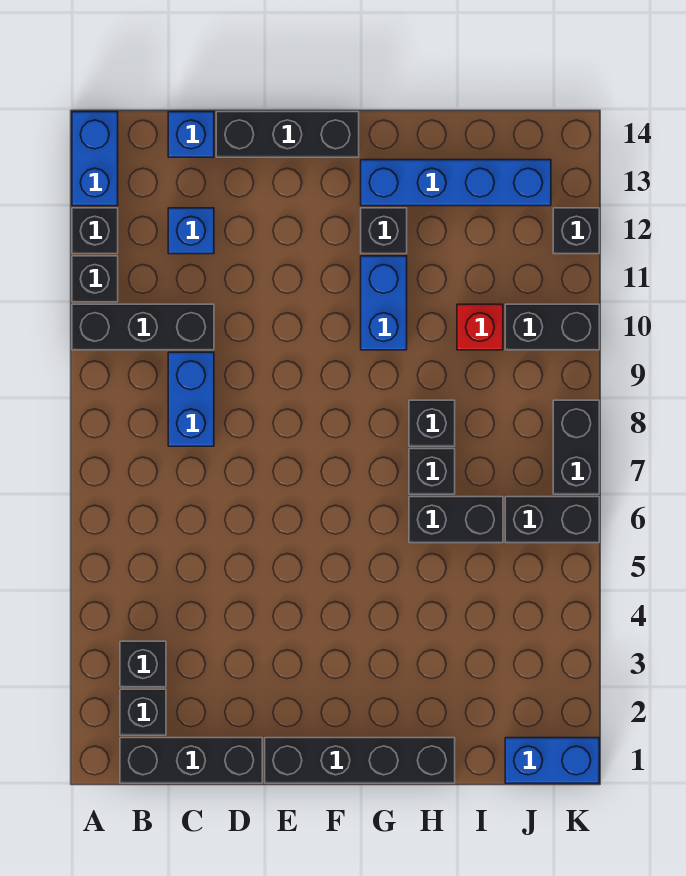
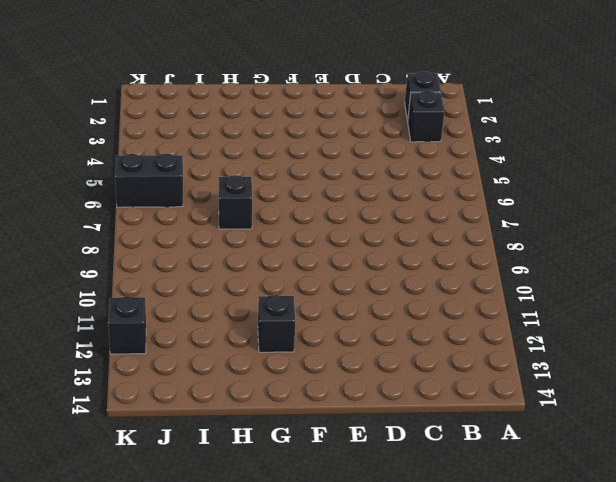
none -> black 1x3 brick [72,304,214,350]
none -> black 1x1 brick [72,256,118,302]
none -> black 1x1 brick [72,208,118,254]

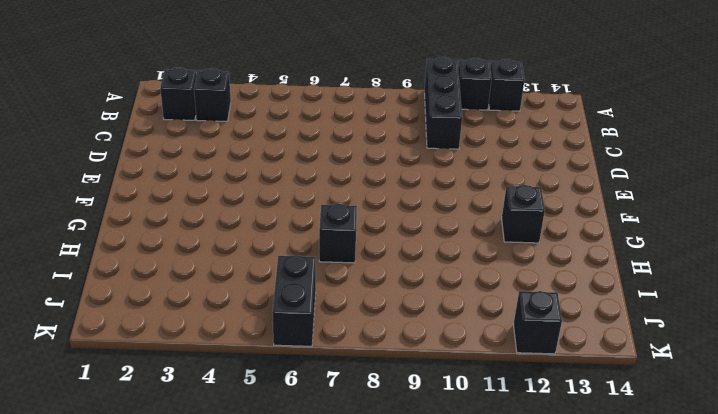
none -> blue 1x2 brick [72,112,118,206]
none -> black 1x3 brick [120,738,262,783]
none -> blue 1x2 brick [168,352,214,446]

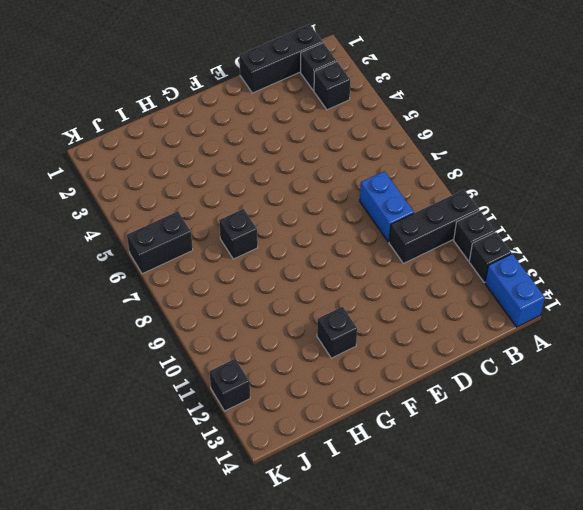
none -> blue 1x1 brick [168,208,214,254]
none -> blue 1x1 brick [168,112,214,157]
none -> black 1x3 brick [216,112,359,157]

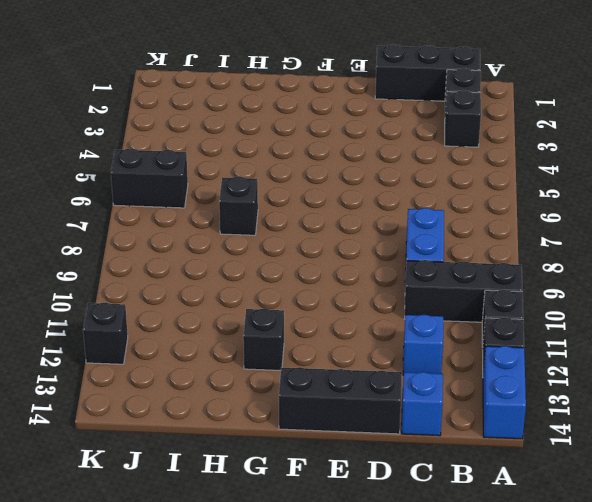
none -> black 1x4 brick [265,738,455,783]
none -> blue 1x2 brick [361,256,407,350]
none -> blue 1x4 brick [361,160,551,206]

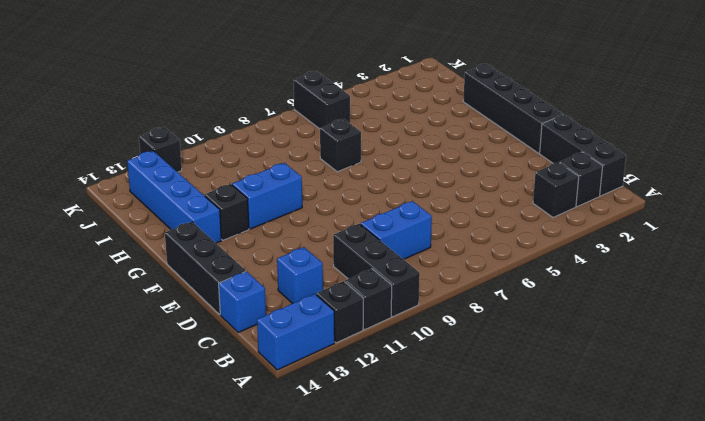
none -> black 1x2 brick [409,497,503,543]
none -> black 1x1 brick [409,400,455,446]
none -> red 1x1 brick [457,304,503,350]

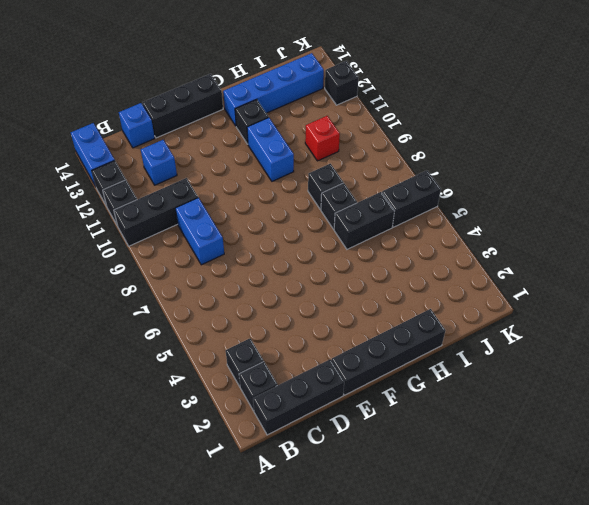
none -> blue 1x2 brick [505,738,599,783]
none -> black 1x2 brick [505,304,599,350]
none -> black 1x2 brick [553,400,599,494]

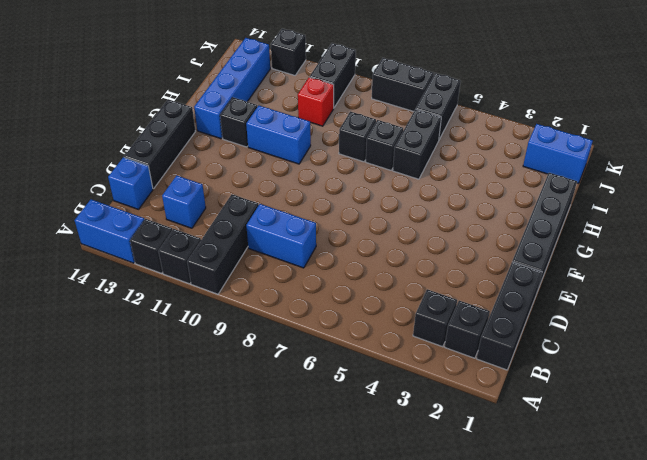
blue 1x2 brick [523,124,593,183] -> blue 1x2 brick turned to [505,738,599,783]

